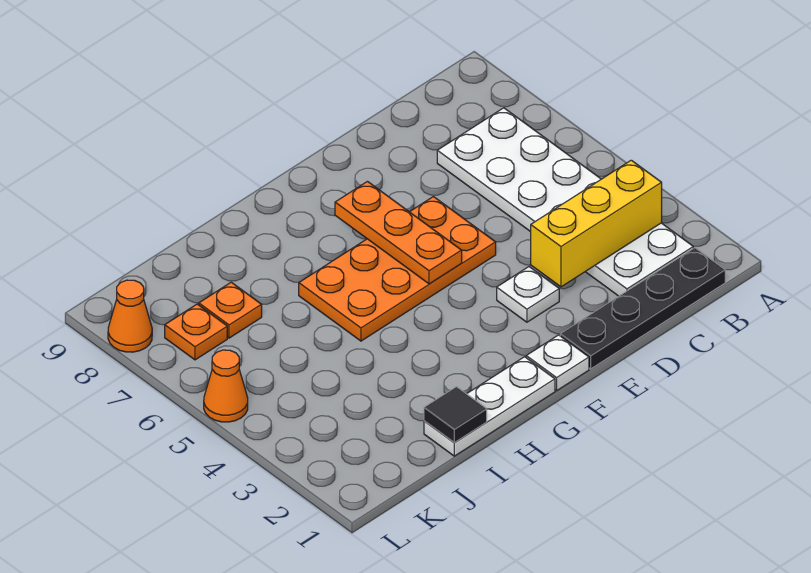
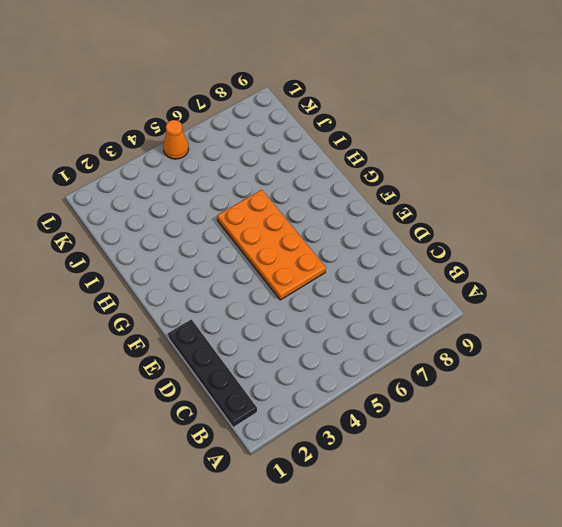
none -> white 2x6 plate [437,108,693,296]
none -> white 1x1 plate [497,267,559,322]
none -> white 1x1 plate [526,335,589,391]

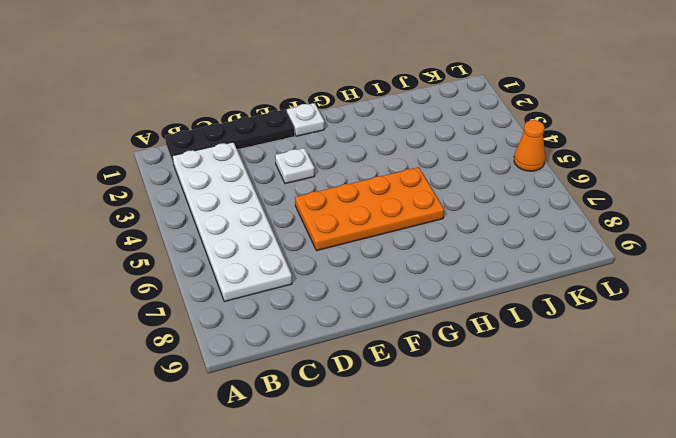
none -> white 1x3 plate [424,357,555,456]
none -> orange 1x1 plate [199,282,262,338]
none -> orange 1x1 plate [165,304,227,360]

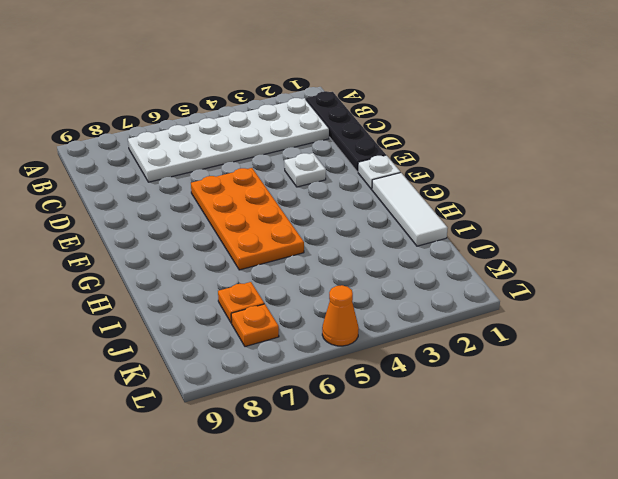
white 1x3 tile [372,173,447,246] -> white 1x3 plate [424,357,555,456]
none -> orange 1x1 cone [108,280,152,352]
none -> yellow 1x3 brick [531,160,662,287]
none -> orange 1x3 plate [335,182,462,284]

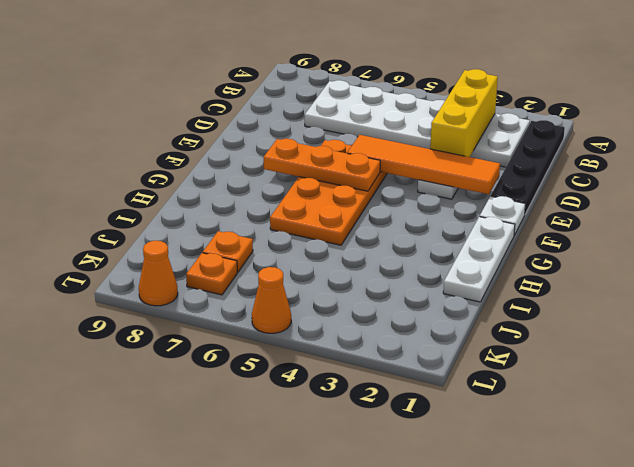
orange 1x4 tile [347,135,500,194] -> none
none -> black 1x1 tile [424,387,487,442]

